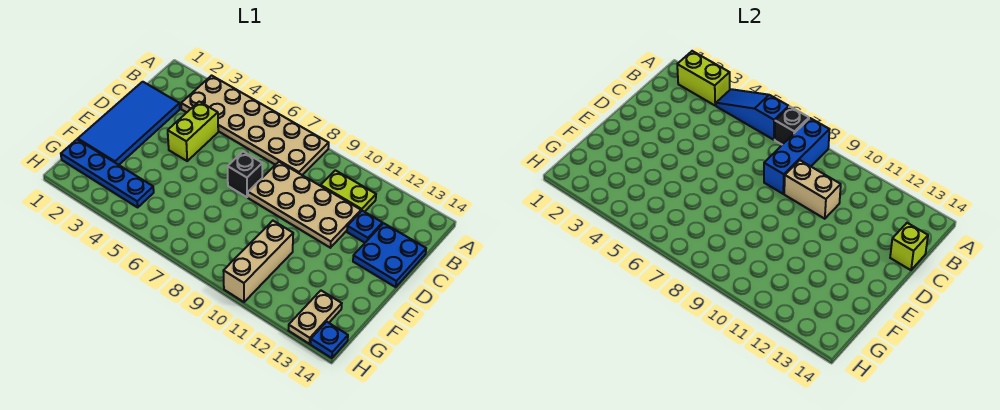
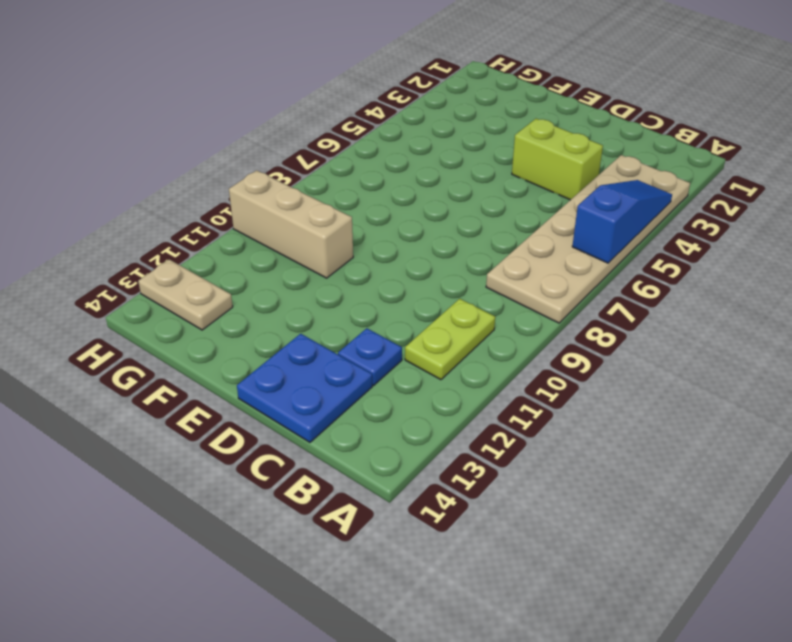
none -> blue 2x4 tile [78,82,180,165]
none -> tan 2x4 plate [248,162,361,248]
none -> black 1x1 brick [228,152,262,197]

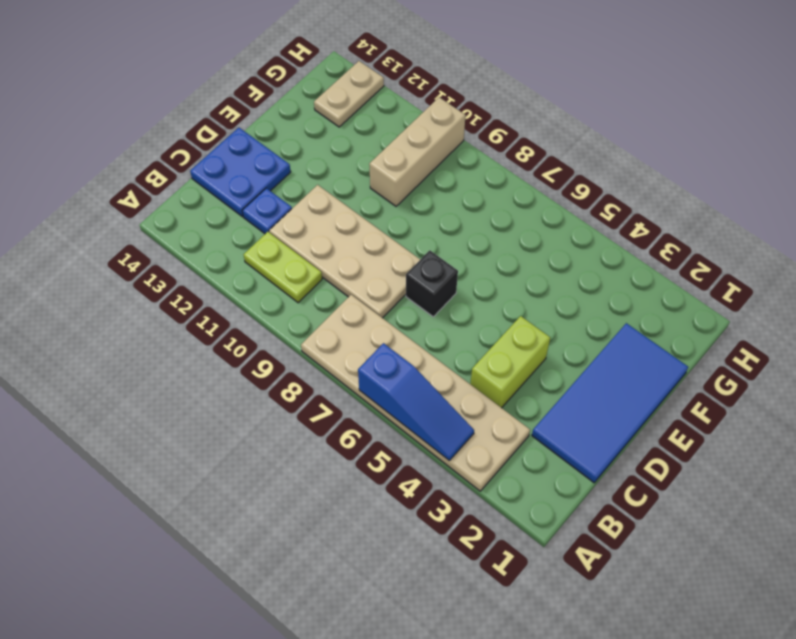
none -> blue 1x4 plate [61,139,154,207]
none -> blue 1x1 plate [311,322,348,358]
none -> lime 1x2 brick [677,51,730,105]

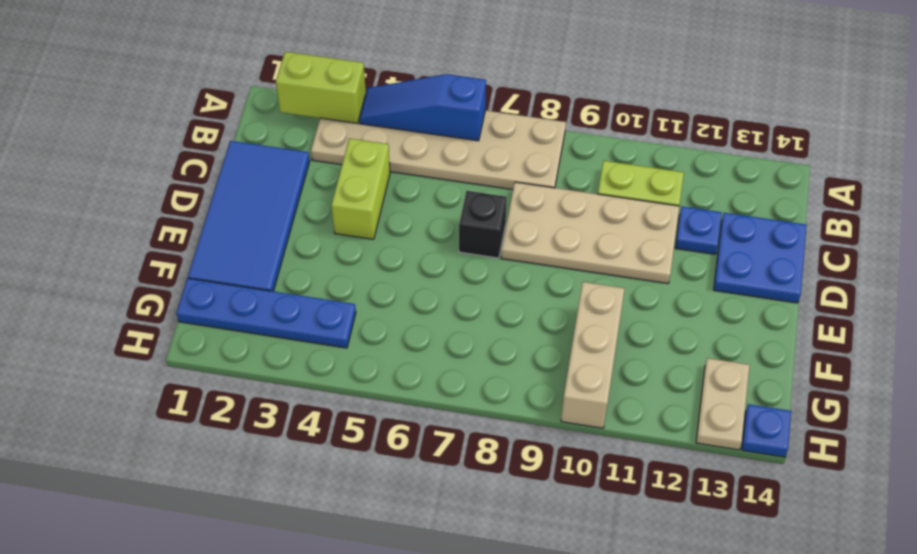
none -> black 1x1 brick [775,107,809,145]
none -> blue 1x3 brick [764,118,830,194]
none -> tan 1x2 brick [784,160,841,219]

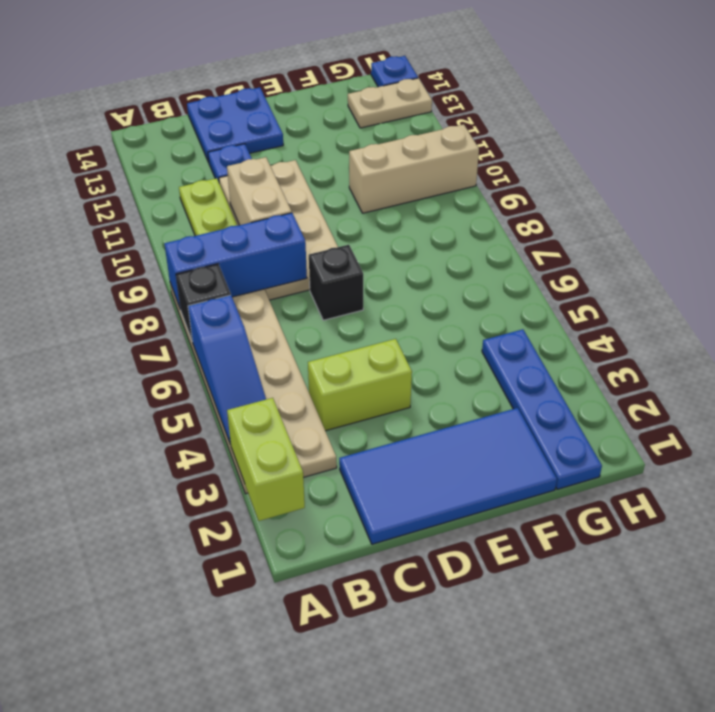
none -> lime 1x1 brick [890,223,928,270]

